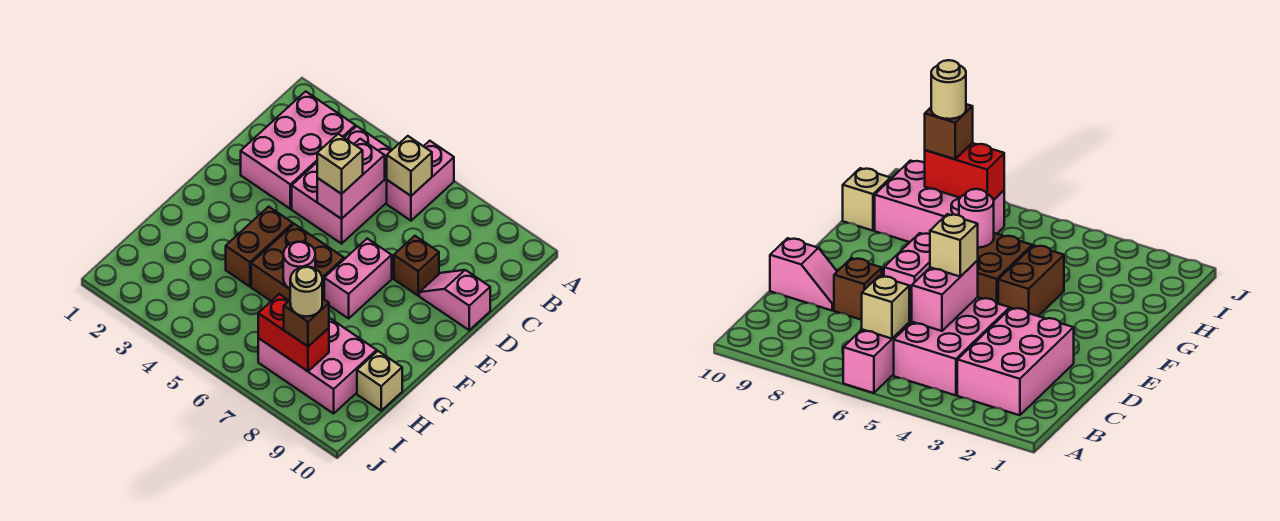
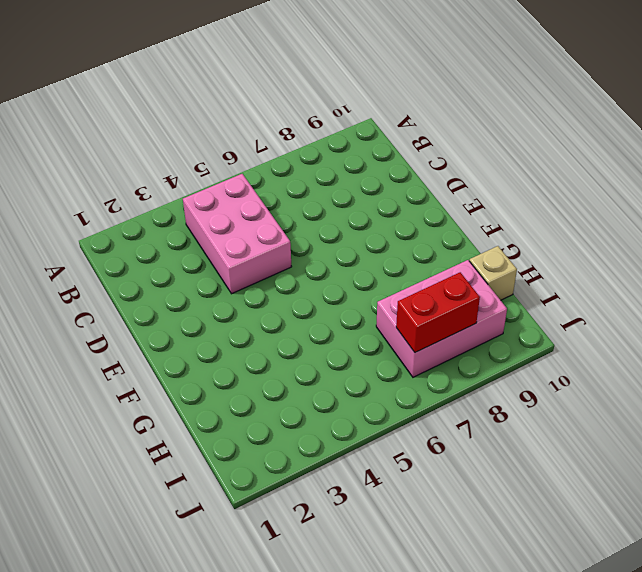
none -> pink 1x2 brick [387,141,454,221]
none -> pink 2x3 brick [241,91,355,209]
none -> brown 1x1 brick [394,236,439,296]

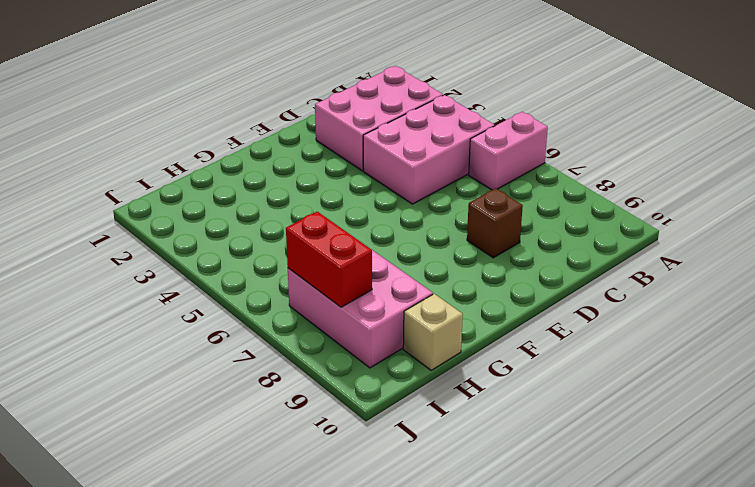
none -> pink 1x2 slope [419,270,490,330]
none -> pink 1x2 brick [324,239,392,318]
none -> brown 1x2 brick [226,207,293,287]

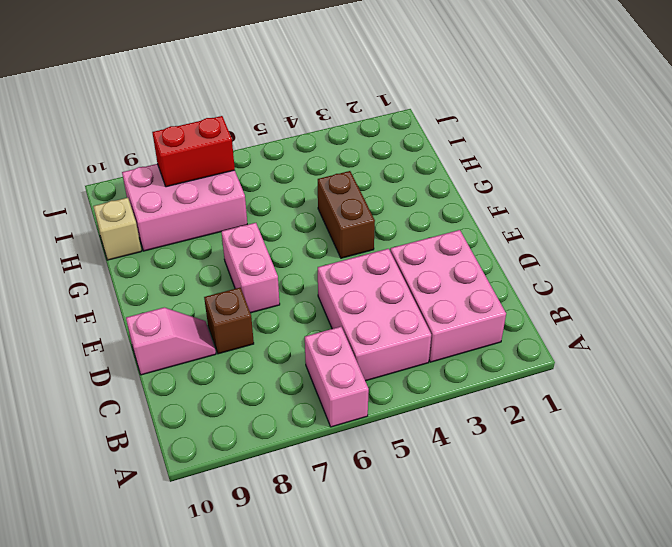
none -> brown 2x2 brick [251,224,344,301]
none -> tan 1x1 brick [387,136,432,196]
none -> pink 1x2 brick [317,139,385,219]

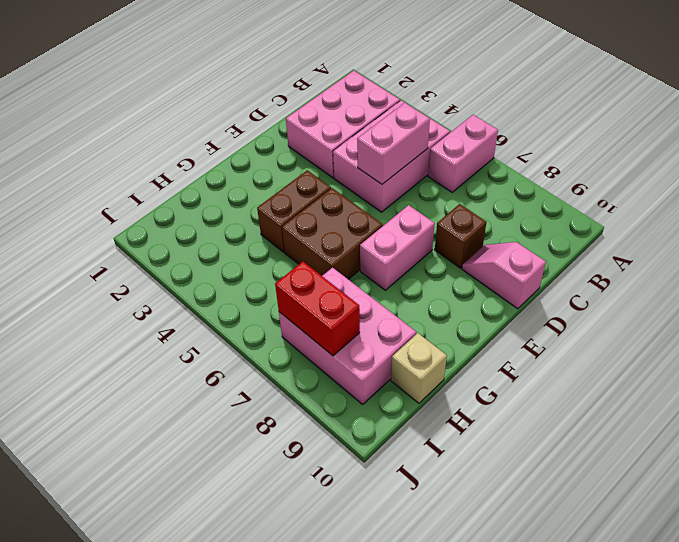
none -> tan 1x1 brick [387,136,432,196]
none -> pink 1x1 round brick [283,242,315,289]
none -> tan 1x1 brick [317,134,363,194]

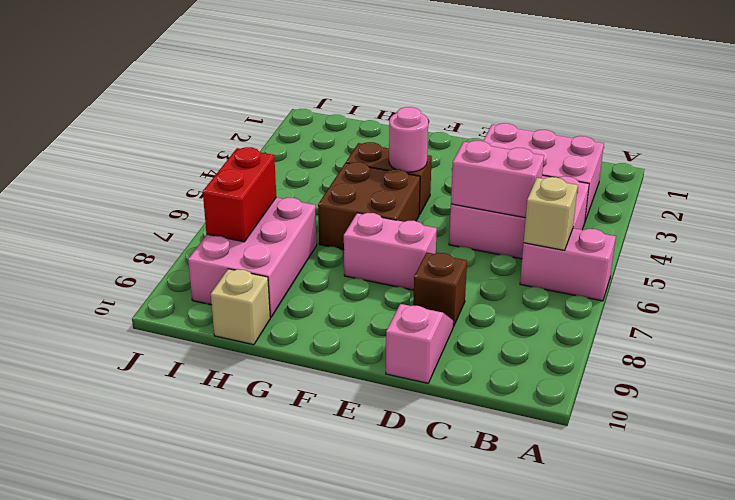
pink 1x1 round brick [389,107,428,172] -> pink 1x1 round brick moved to [283,242,315,289]
none -> tan 1x1 brick [317,134,363,194]
none -> brown 1x1 brick [284,298,329,346]
none -> tan 1x1 round brick [290,267,322,317]

